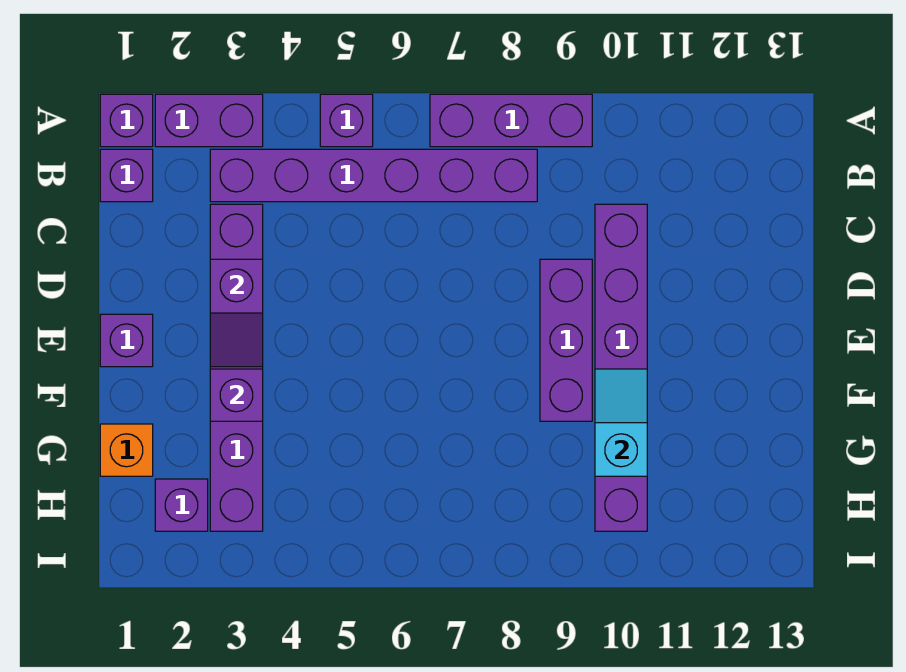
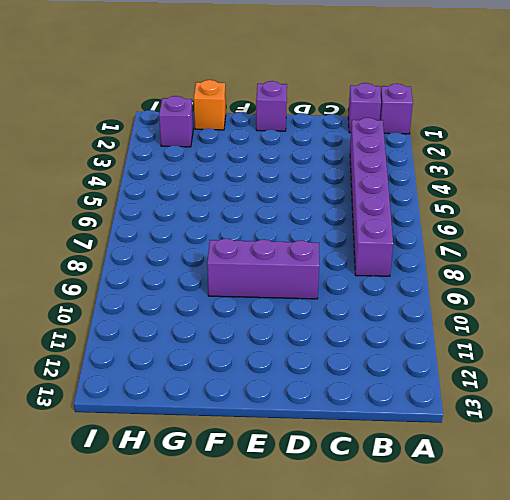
none -> purple 1x2 brick [155,94,263,147]
none -> purple 1x1 brick [320,94,373,147]
none -> purple 1x3 brick [430,94,592,147]

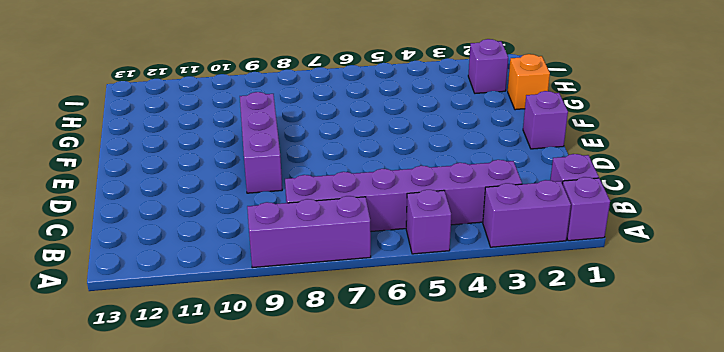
none -> purple 1x6 brick [210,204,263,531]
none -> purple 1x6 brick [595,204,647,531]
none -> purple 1x2 slope [210,259,263,367]

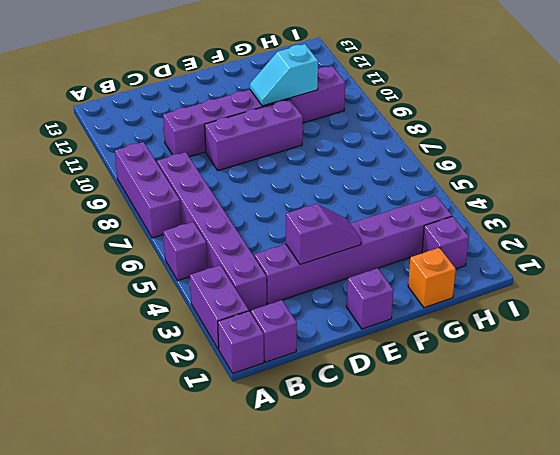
none -> purple 1x1 brick [210,369,263,421]

